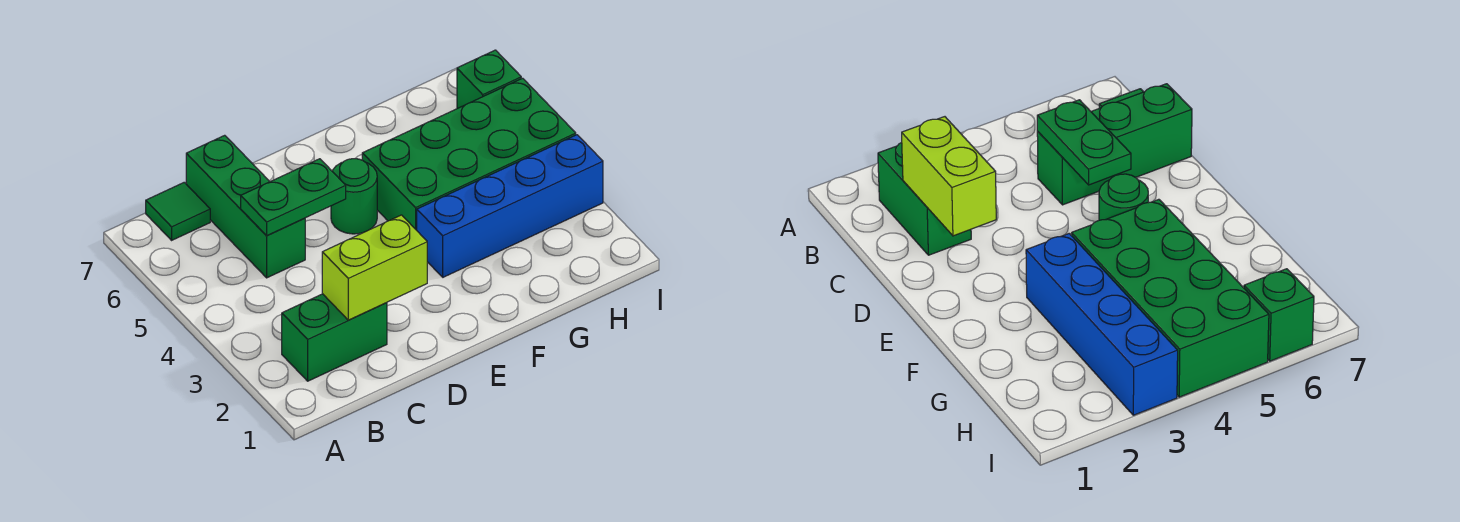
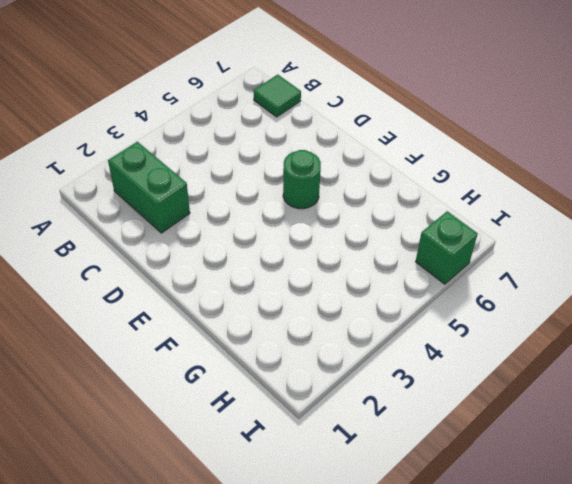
none -> green 1x3 brick [186,135,305,278]
none -> blue 1x4 brick [417,135,603,277]

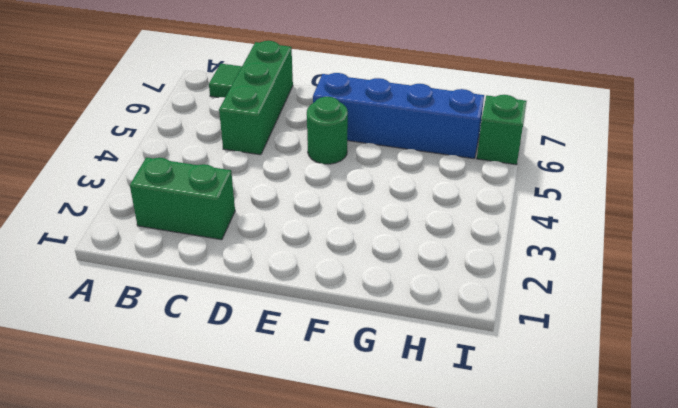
blue 1x4 brick [313,73,484,159] -> blue 1x4 brick moved to [417,135,603,277]
none -> green 2x4 brick [362,78,576,230]
none -> lime 1x2 brick [322,215,427,320]

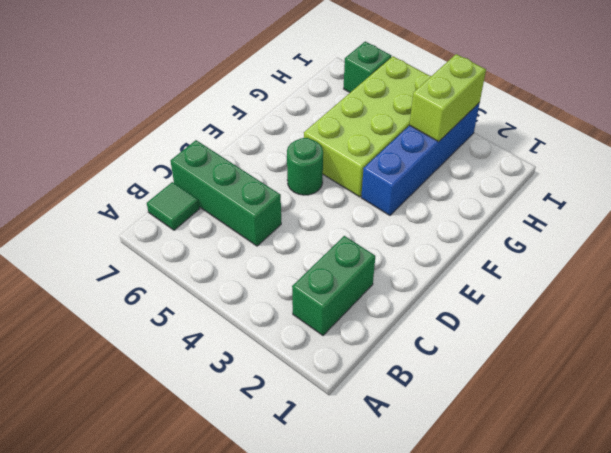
lime 2x4 brick [304,56,431,197] -> green 2x4 brick [362,78,576,230]
lime 1x2 brick [409,54,486,142] -> lime 1x2 brick moved to [322,215,427,320]
none -> green 1x2 plate [241,159,346,235]

